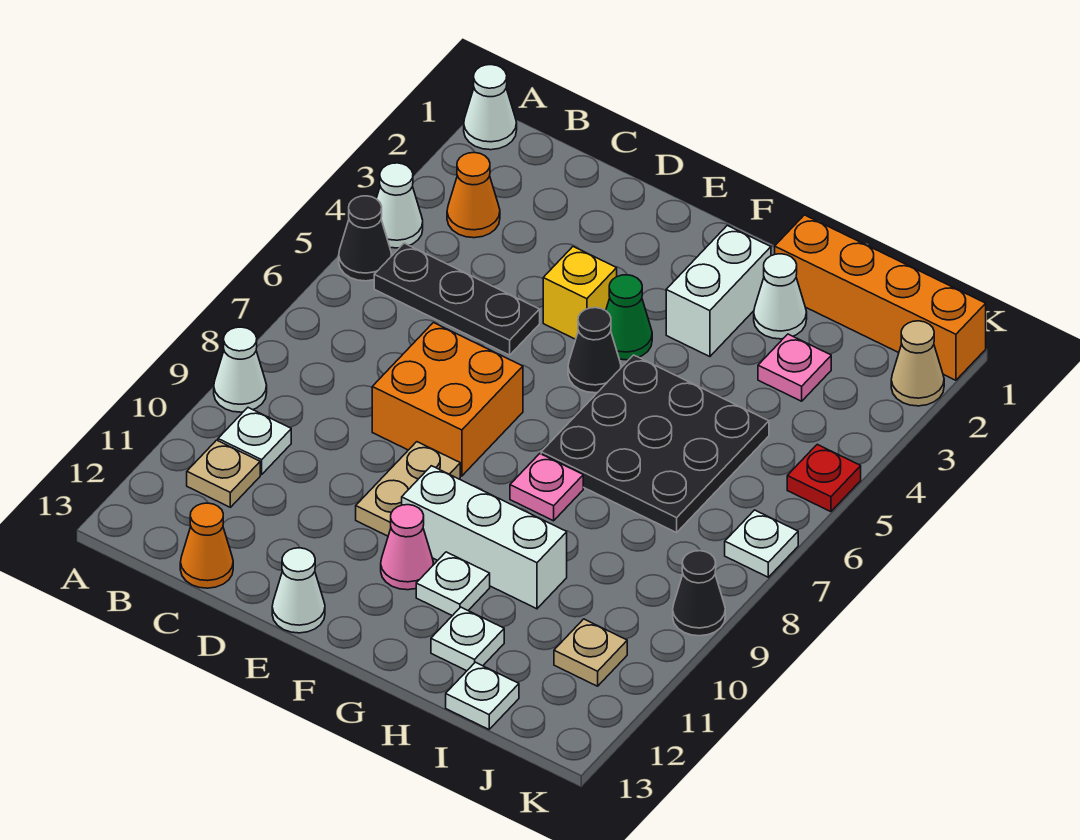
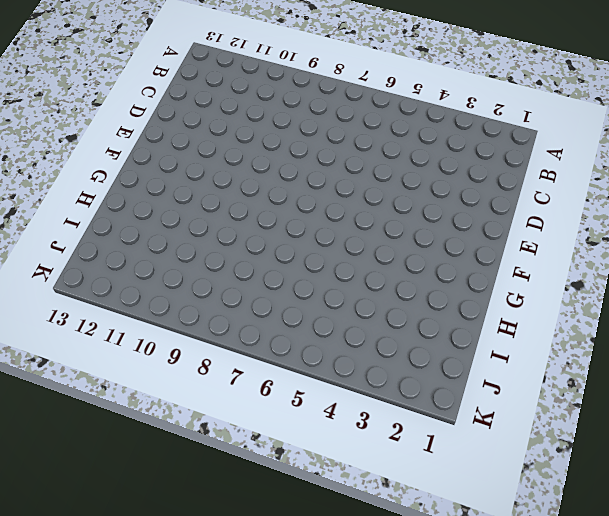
none -> white 1x1 cone [464,65,517,150]
none -> white 1x1 cone [376,163,423,248]
none -> black 1x1 cone [339,196,392,281]
none -> white 1x1 cone [214,327,267,412]

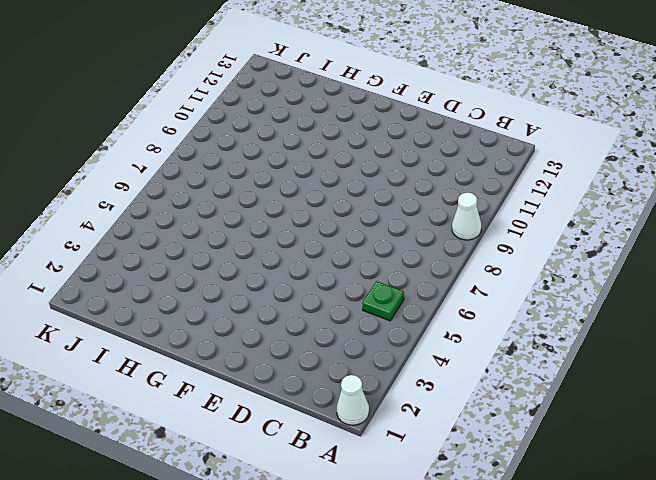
green 1x1 plate [362,281,404,321] -> black 1x3 plate [374,243,540,355]
none -> white 1x1 cone [376,163,423,248]
none -> black 1x1 cone [339,196,392,281]
none -> orange 1x1 cone [447,153,500,238]
none -> white 1x1 plate [218,408,291,475]

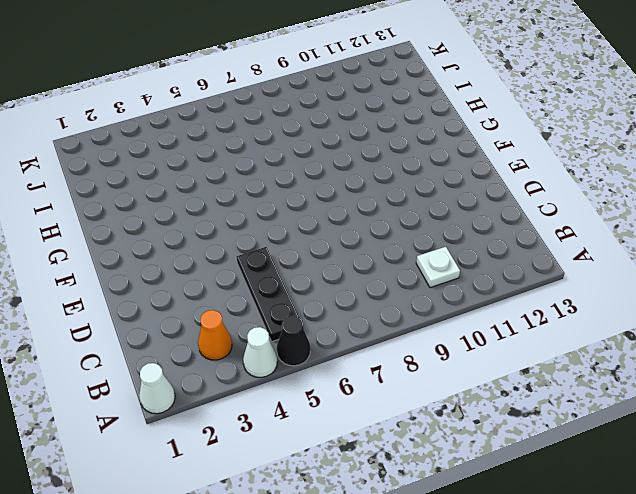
none -> white 1x1 cone [214,327,267,412]
none -> tan 1x1 plate [187,440,260,507]
none -> orange 1x1 cone [180,503,233,588]
none -> orange 2x2 brick [372,323,523,476]

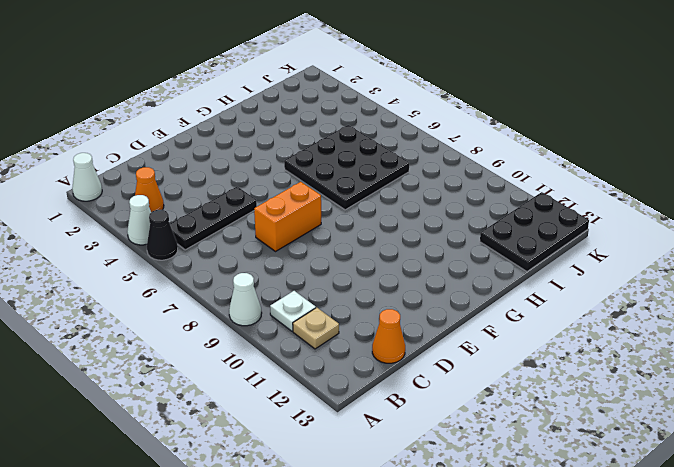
orange 1x2 brick [254,182,321,251] -> orange 2x2 brick [372,323,523,476]
black 2x3 plate [480,192,589,271] -> white 1x1 plate [446,662,519,729]
none -> yellow 1x1 brick [543,247,617,339]
none -> tan 1x2 plate [356,442,460,536]
none -> white 1x1 cone [272,548,325,633]
none -> green 1x1 cone [606,275,652,360]

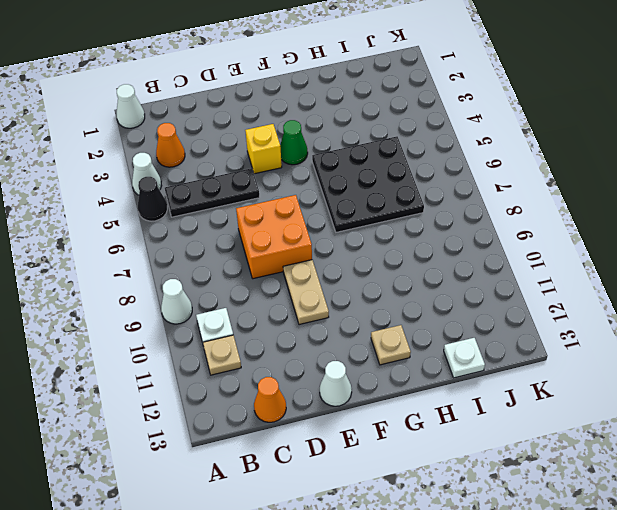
tan 1x1 plate [371,325,411,365] -> tan 1x1 plate moved to [554,619,627,686]
none -> black 1x1 cone [568,308,621,393]
none -> white 1x3 brick [402,466,567,609]
none -> pink 1x1 cone [381,505,433,590]
none -> white 1x2 brick [666,225,771,357]

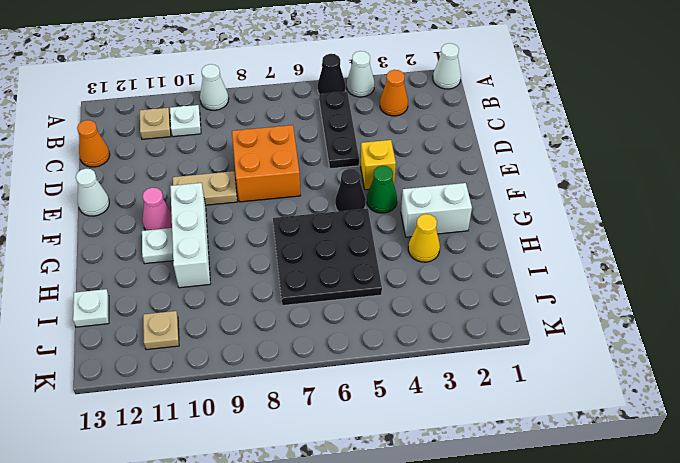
yellow 1x1 cone [408,214,440,262] -> none
none -> pink 1x1 plate [510,454,583,521]
none -> orange 1x4 brick [775,215,986,380]
none -> white 1x1 cone [754,254,807,339]
none -> white 1x1 plate [431,607,504,671]

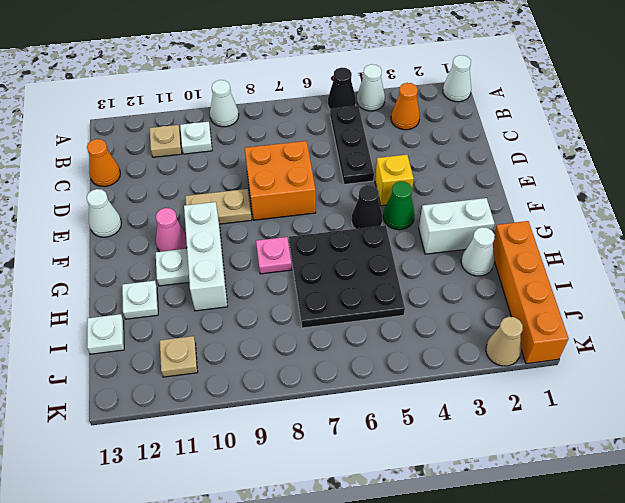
none -> pink 1x1 plate [758,334,831,401]
none -> red 1x1 plate [787,445,861,512]
none -> white 1x1 plate [725,510,798,577]
none -> black 1x1 cone [673,551,725,636]

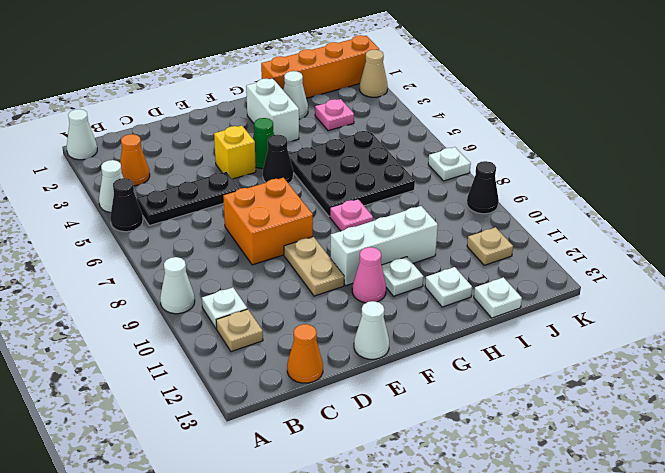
none -> red 1x1 plate [787,445,861,512]

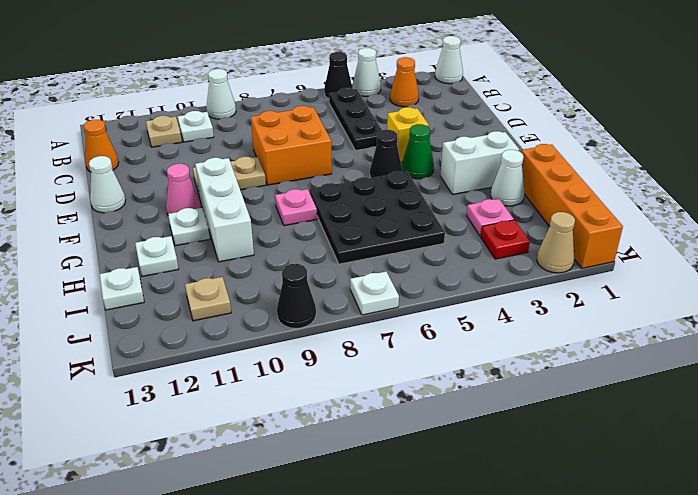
red 1x1 plate [481,220,530,259] -> red 1x1 plate moved to [787,445,861,512]

